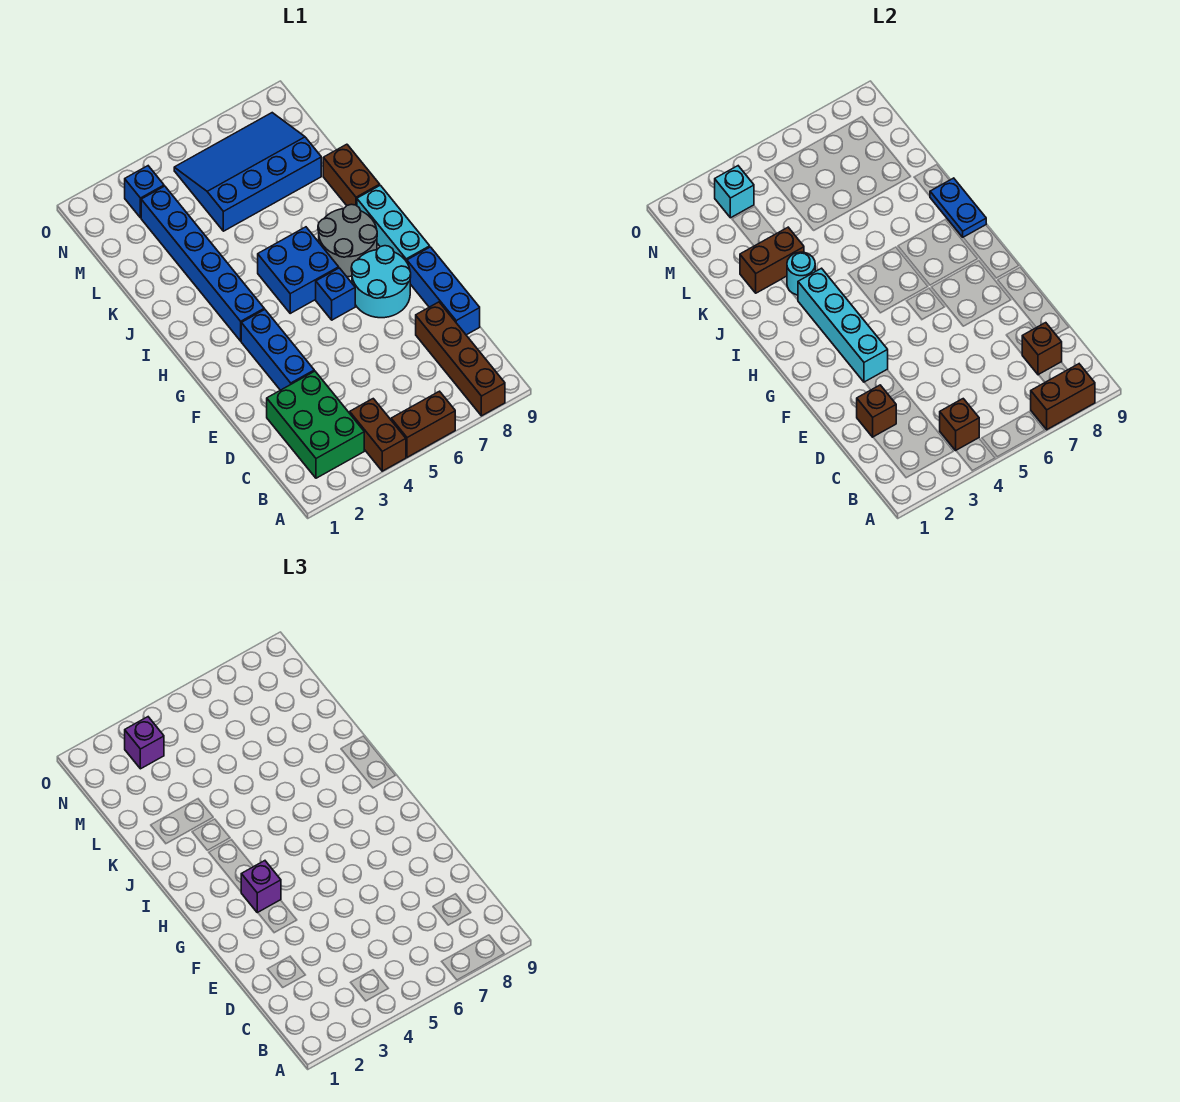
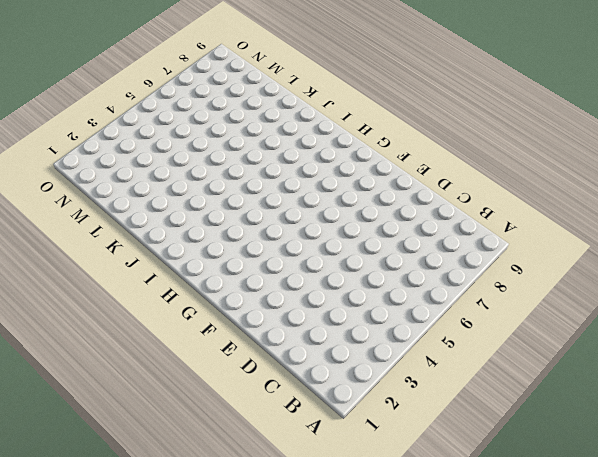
none -> brown 1x2 brick [350,399,406,471]
none -> brown 1x2 brick [391,391,455,457]
none -> brown 1x4 brick [416,302,505,416]

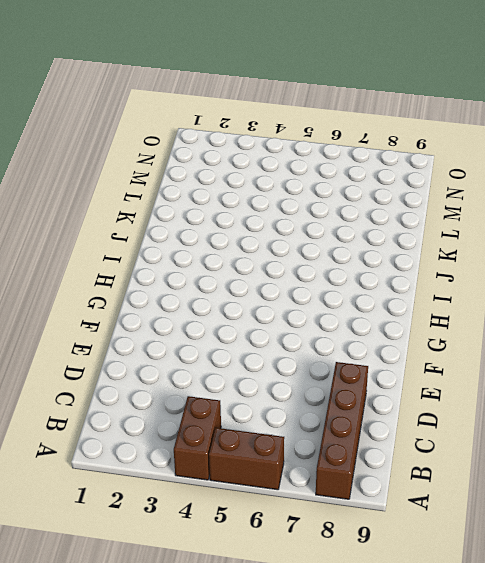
none -> green 2x3 brick [267,371,364,478]
none -> blue 1x3 brick [407,247,480,335]
none -> blue 1x3 brick [241,309,314,390]

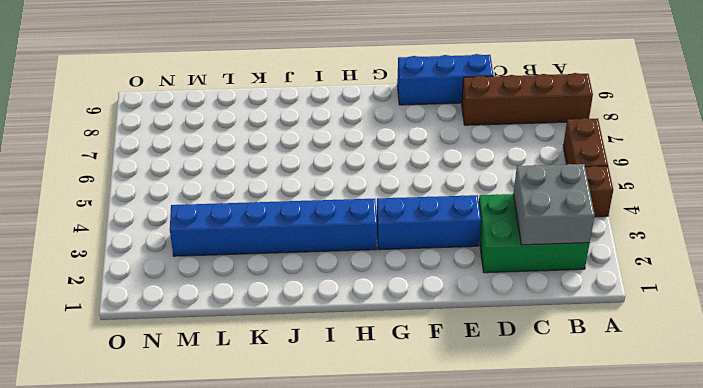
grey 2x2 brick [514,164,595,245] -> none
none -> cyan 2x2 round brick [351,246,411,318]
none -> blue 1x1 brick [316,268,355,320]
none -> cyan 1x3 brick [357,185,430,262]

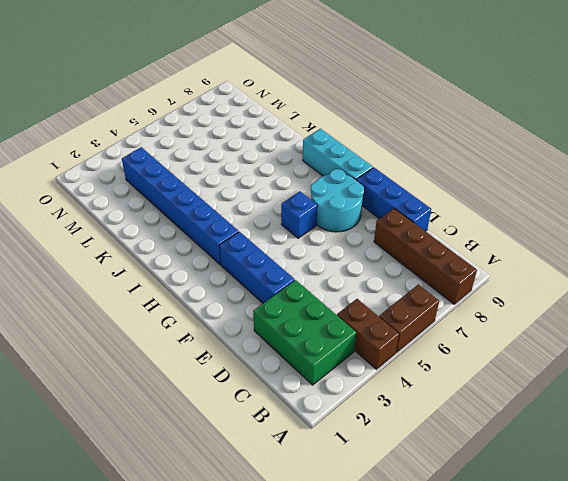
none -> blue 2x2 brick [258,227,339,313]
none -> grey 2x2 round brick [318,204,377,277]
none -> brown 1x2 brick [323,144,380,206]

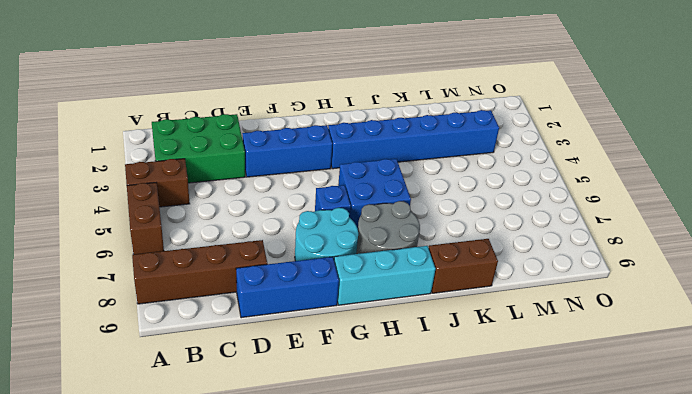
none -> blue 3x4 slope [174,113,321,231]
none -> blue 1x1 brick [125,166,164,218]
none -> brown 1x2 brick [1031,364,1095,430]

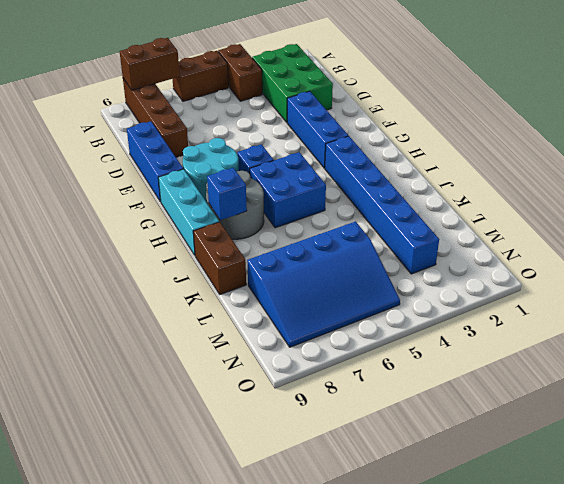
blue 1x1 brick [207,168,247,220] -> blue 1x1 brick moved to [125,166,164,218]
none -> brown 1x1 brick [940,399,979,450]
none -> brown 1x1 brick [1022,323,1062,375]
none -> brown 1x1 brick [857,385,896,437]

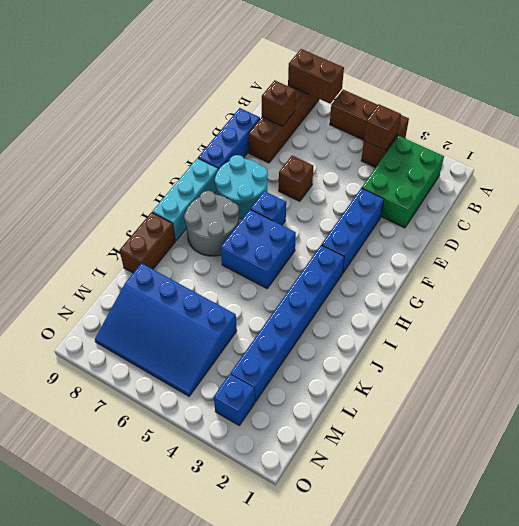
brown 1x1 brick [279,156,313,201] -> brown 1x1 brick moved to [857,385,896,437]
none -> cyan 1x4 brick [798,268,888,382]
none -> blue 1x2 plate [930,178,986,237]
none -> cyan 1x1 round brick [787,252,815,295]

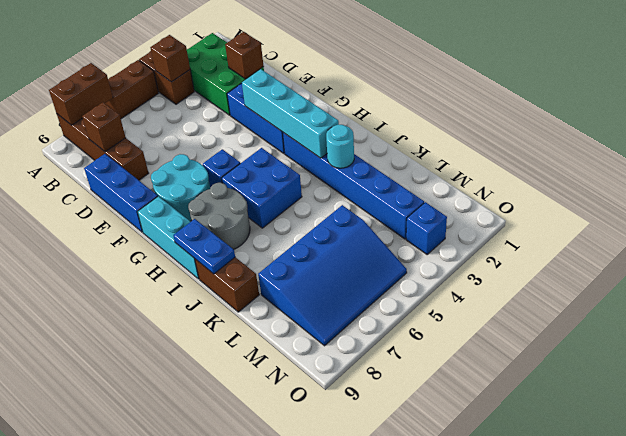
none -> brown 1x2 brick [740,227,804,293]
none -> cyan 1x1 brick [715,166,754,218]
none -> purple 1x1 brick [241,861,281,913]

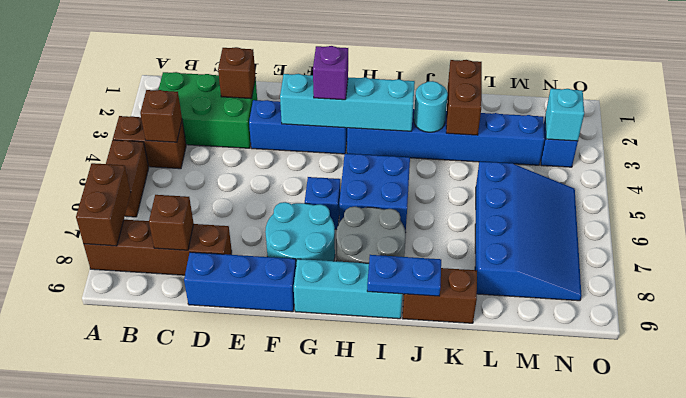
none -> purple 1x1 brick [125,717,164,769]

